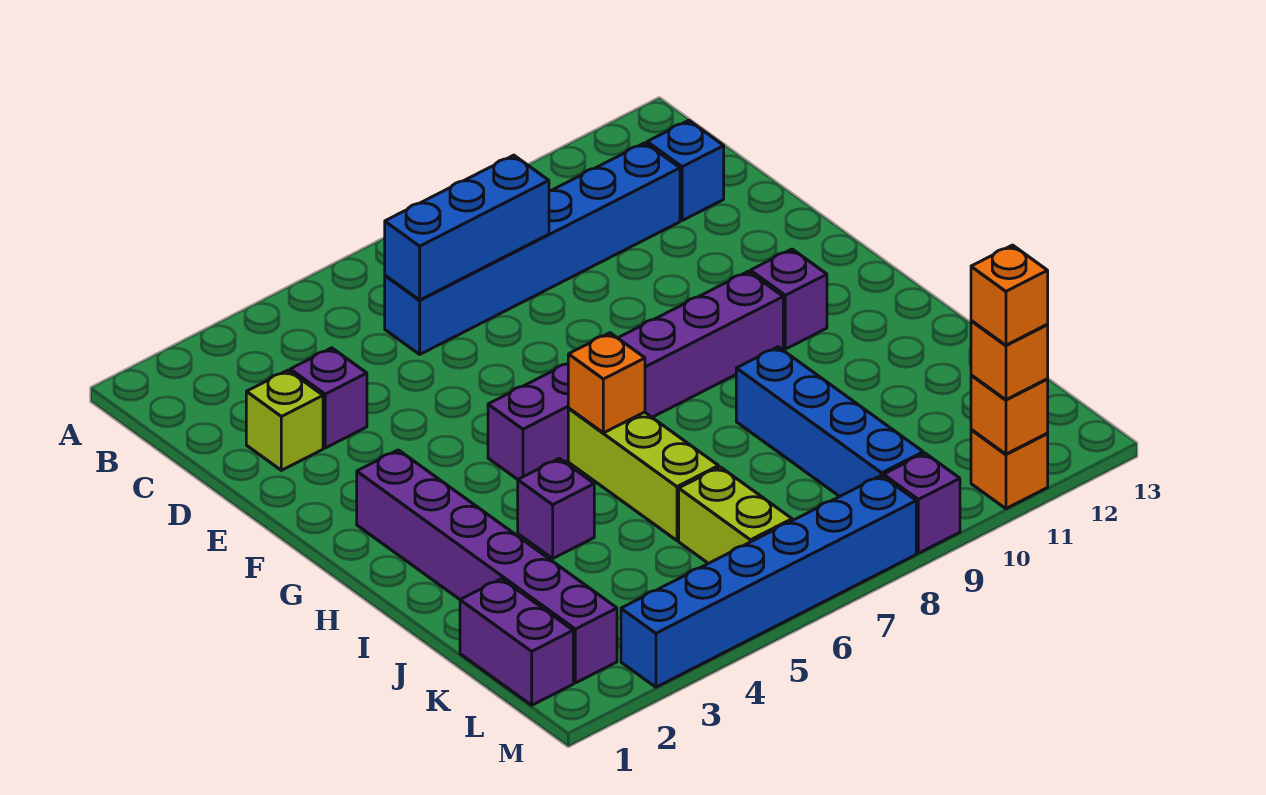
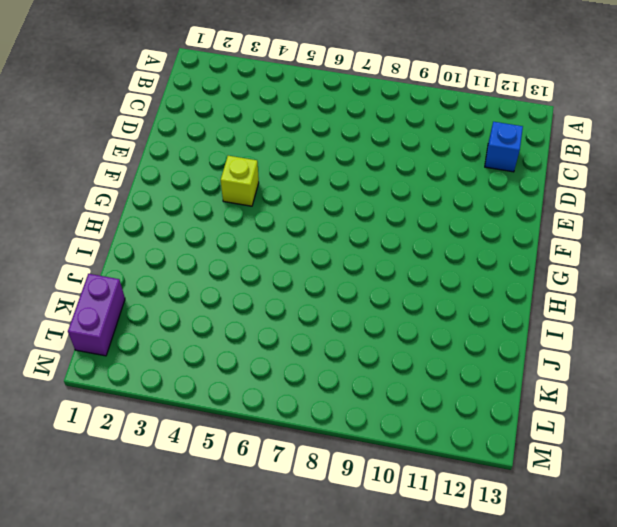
lime 1x1 brick [221,156,259,206] -> lime 1x1 brick moved to [246,370,323,470]
none -> blue 1x6 brick [385,143,680,354]
none -> purple 1x1 brick [290,348,367,448]
none -> purple 1x6 brick [357,450,617,683]

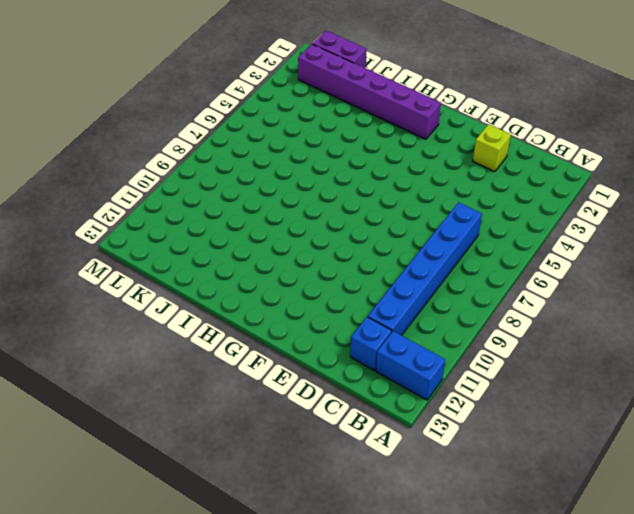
blue 1x2 brick [376,331,445,400] -> none
none -> purple 1x1 brick [290,348,367,448]
none -> purple 1x6 brick [488,271,783,479]
none -> purple 1x1 brick [750,249,827,349]

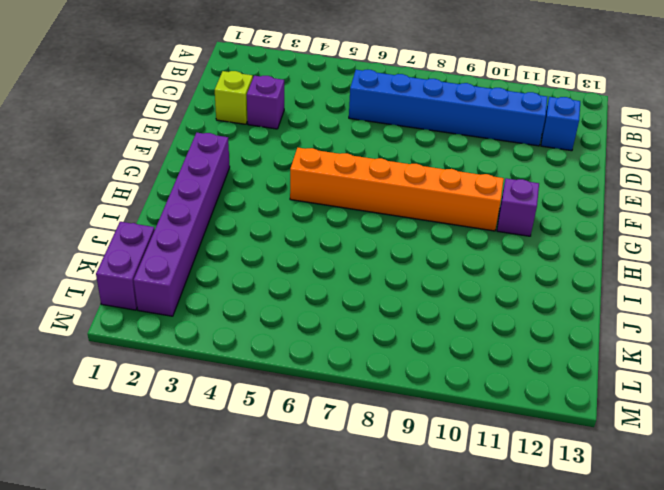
orange 1x6 brick [290,148,504,231] -> purple 1x6 brick [488,271,783,479]
none -> lime 1x3 brick [568,409,719,540]
none -> purple 1x1 brick [518,458,594,558]
none -> blue 1x4 brick [736,347,923,497]

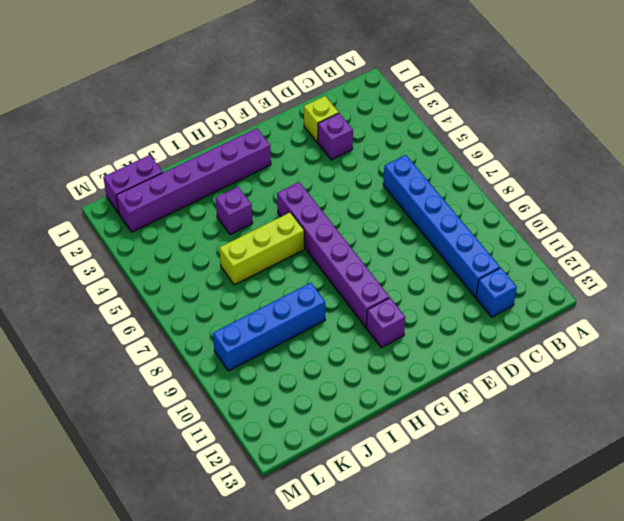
none -> lime 1x2 brick [679,467,792,564]
none -> blue 1x6 brick [621,475,916,687]
none -> purple 1x1 brick [883,453,960,553]

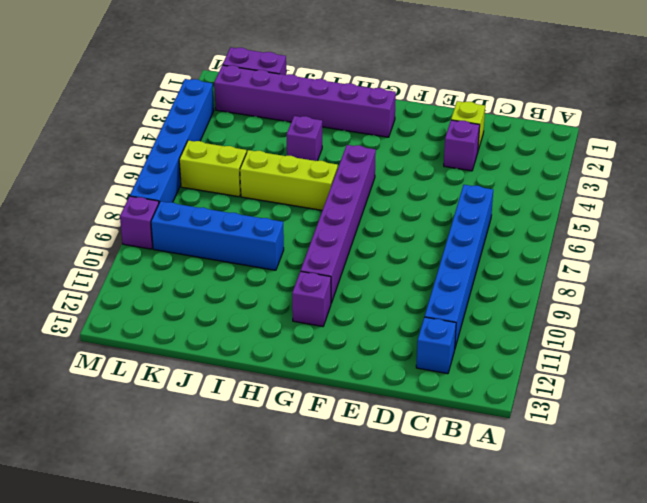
none -> orange 1x1 brick [971,430,1048,509]
none -> blue 1x3 brick [385,155,549,300]
none -> orange 1x1 brick [568,333,645,433]

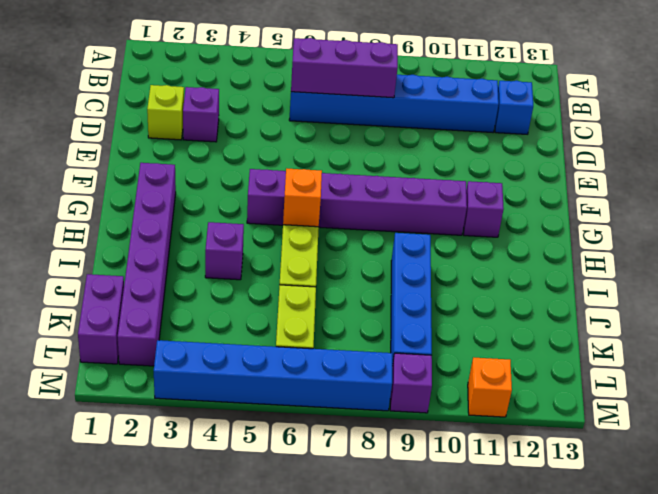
purple 1x3 brick [291,38,398,98] -> blue 1x3 brick [385,155,549,300]
none -> orange 1x1 brick [971,375,1048,454]
none -> orange 1x1 brick [971,321,1048,400]
none -> orange 1x1 brick [971,245,1048,345]

